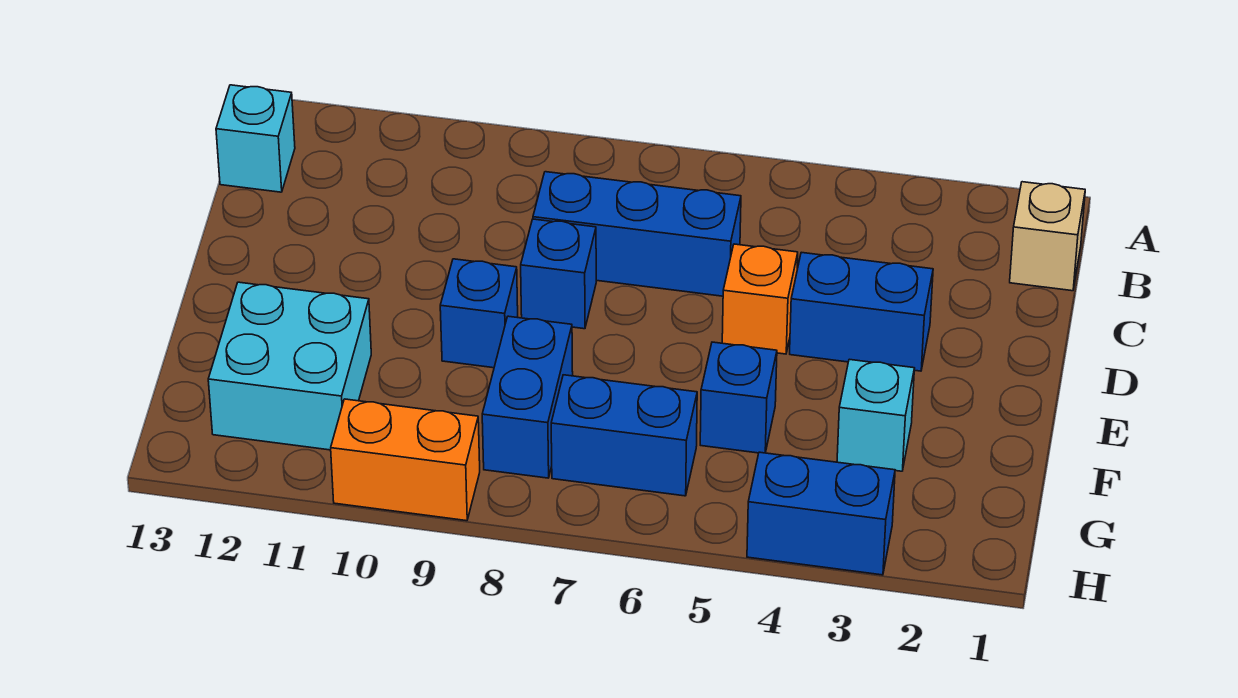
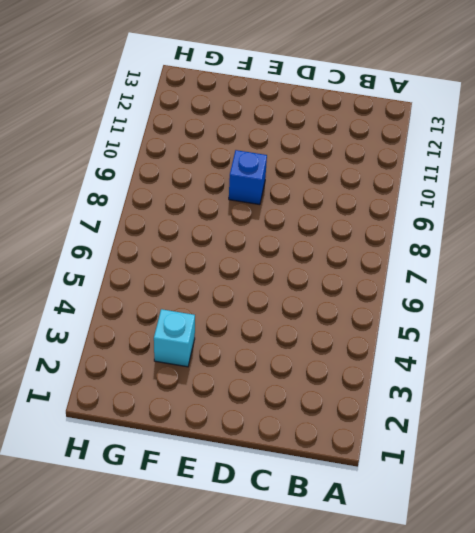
none -> tan 1x1 brick [1010,182,1085,291]
none -> cyan 1x1 brick [216,85,295,192]
none -> blue 1x3 brick [533,172,741,296]

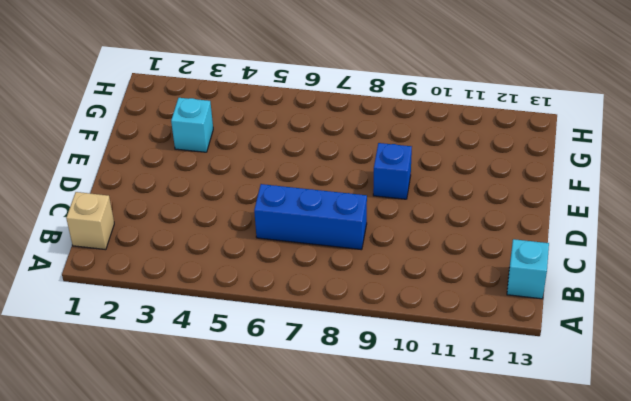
none -> blue 1x2 brick [790,252,933,371]
none -> orange 1x1 brick [722,244,798,354]
none -> blue 1x1 brick [521,219,596,329]

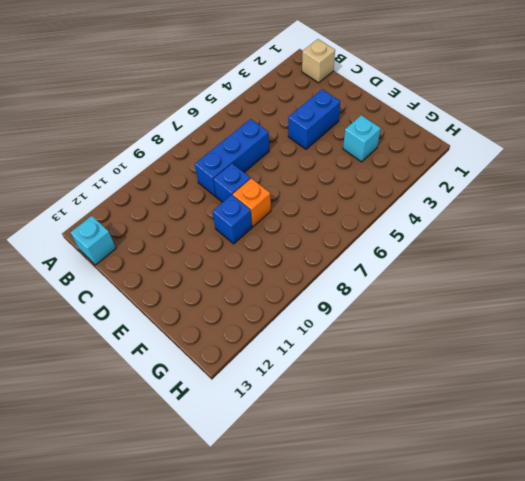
orange 1x1 brick [233,178,271,227] -> orange 1x1 brick moved to [722,244,798,354]
none -> blue 1x1 brick [700,342,777,453]
none -> blue 1x2 brick [482,316,573,478]
none -> cyan 2x2 brick [208,282,371,450]

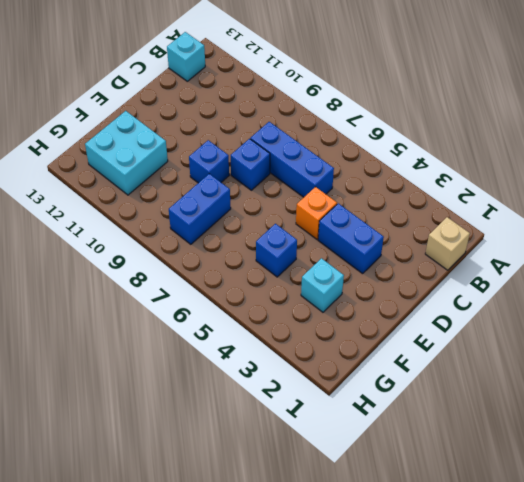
none -> blue 1x2 brick [551,375,697,496]
none -> blue 1x2 brick [747,452,895,575]
none -> orange 1x2 brick [331,399,480,521]

